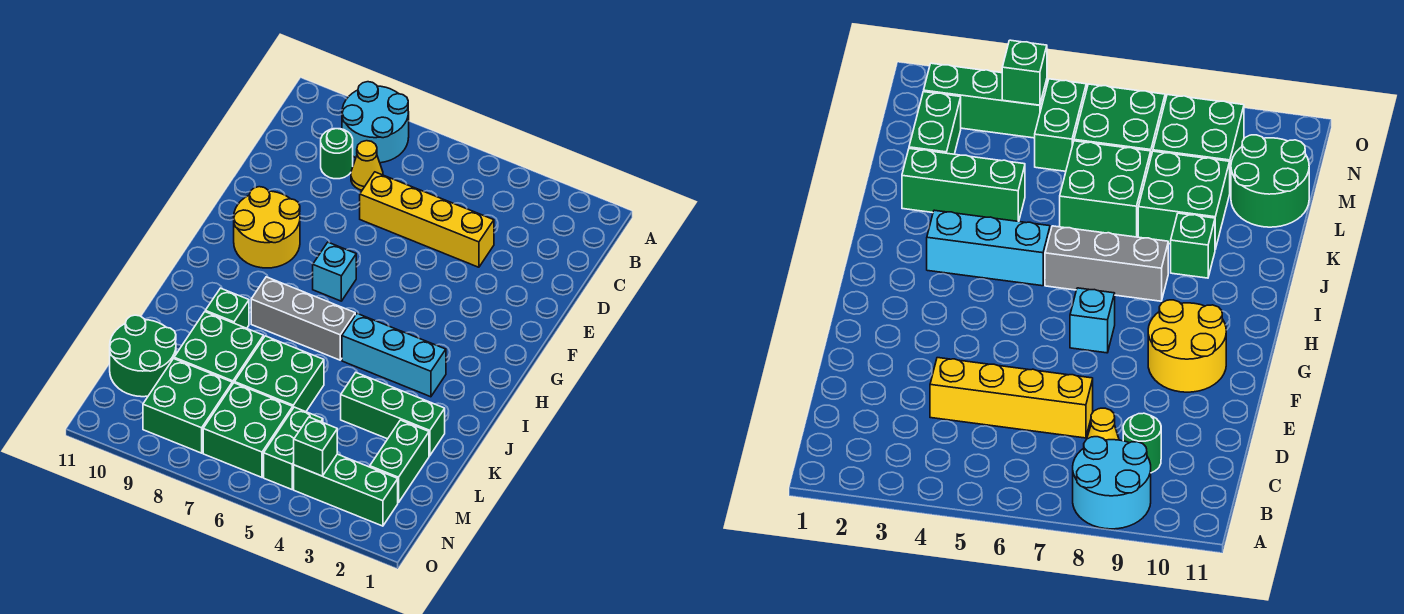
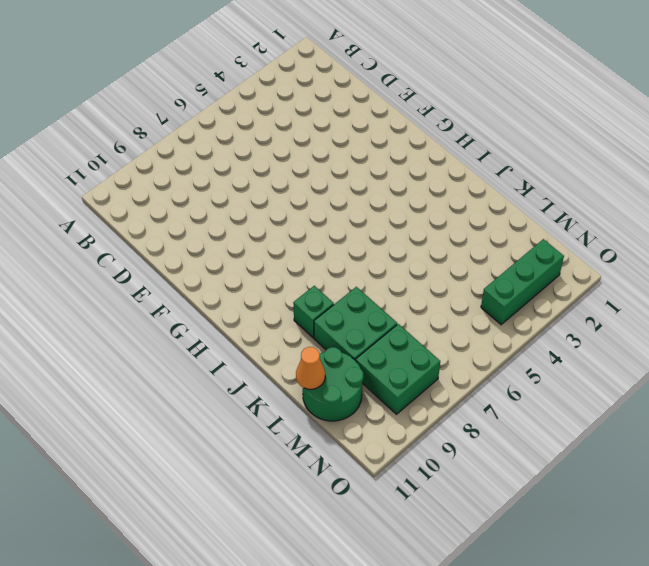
orange 1x1 cone [296,347,325,389] -> none
none -> cyan 2x2 round brick [342,82,409,163]
none -> yellow 1x1 cone [351,141,383,190]
none -> green 1x1 round brick [321,129,353,179]

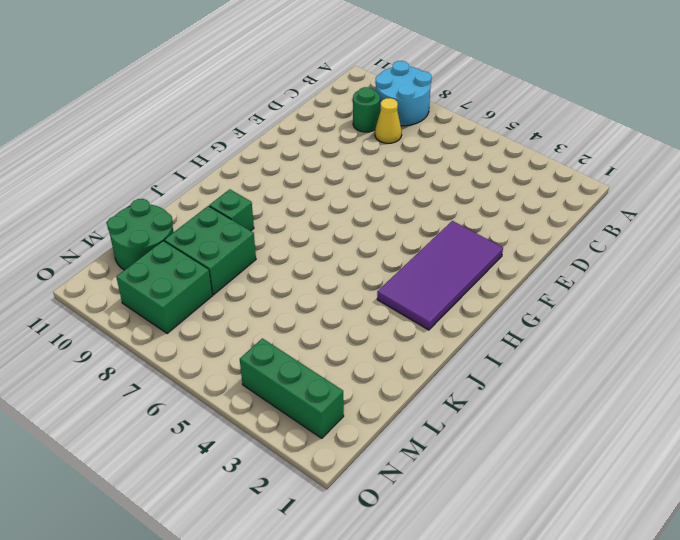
purple 2x4 tile [377,221,503,330] -> cyan 1x3 brick [342,314,446,397]
none -> yellow 1x4 brick [360,172,494,267]
none -> yellow 2x2 round brick [234,187,300,268]
none -> cyan 1x1 brick [313,242,356,301]

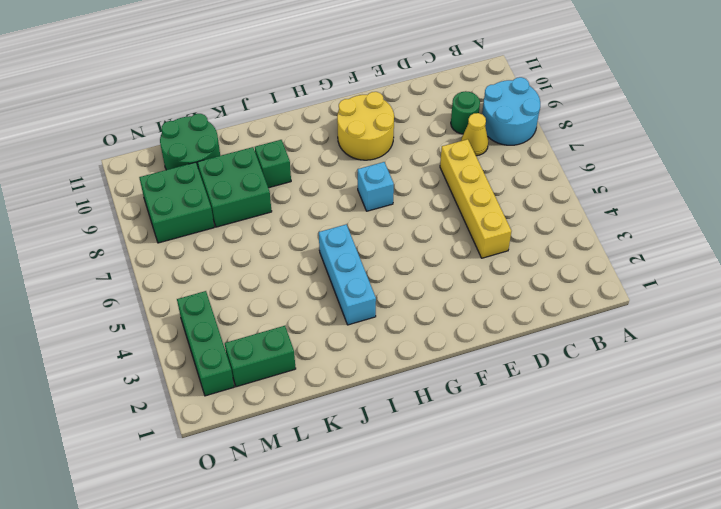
none -> grey 1x3 brick [251,277,355,360]
none -> green 1x3 brick [341,373,445,456]
none -> green 2x2 brick [235,336,324,412]

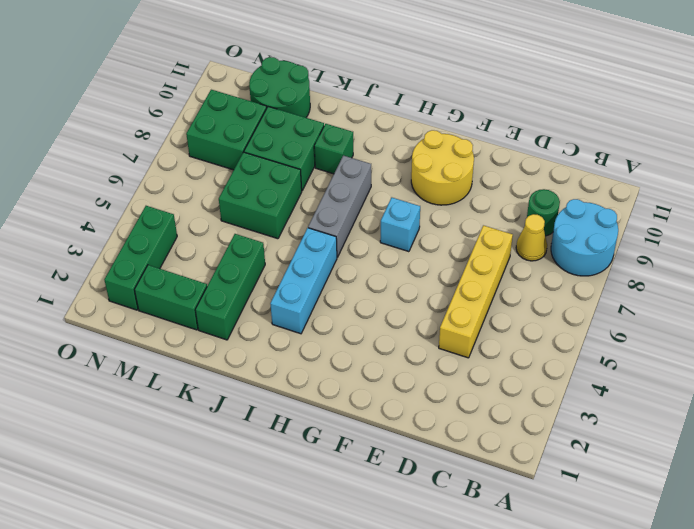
none -> green 1x2 brick [264,407,323,489]
none -> green 2x2 brick [203,383,293,477]
none -> green 1x1 brick [294,417,337,476]

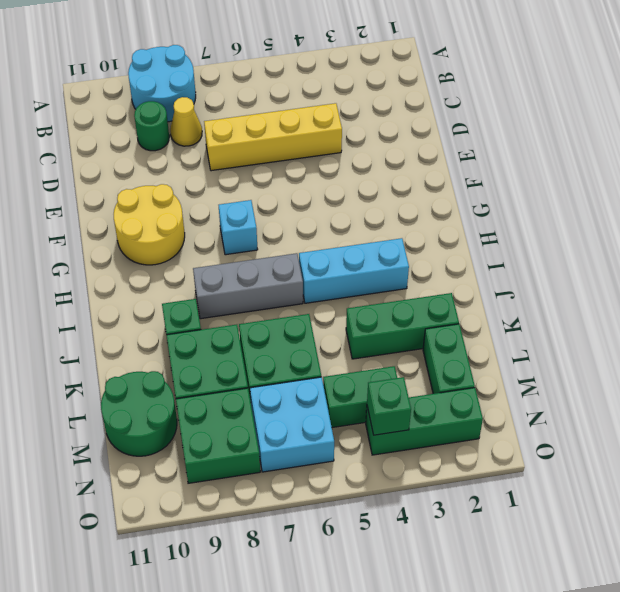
green 1x2 brick [323,366,397,428] -> green 1x2 brick turned to [264,407,323,489]
cyan 2x2 brick [250,377,334,472] -> green 2x2 brick [203,383,293,477]

